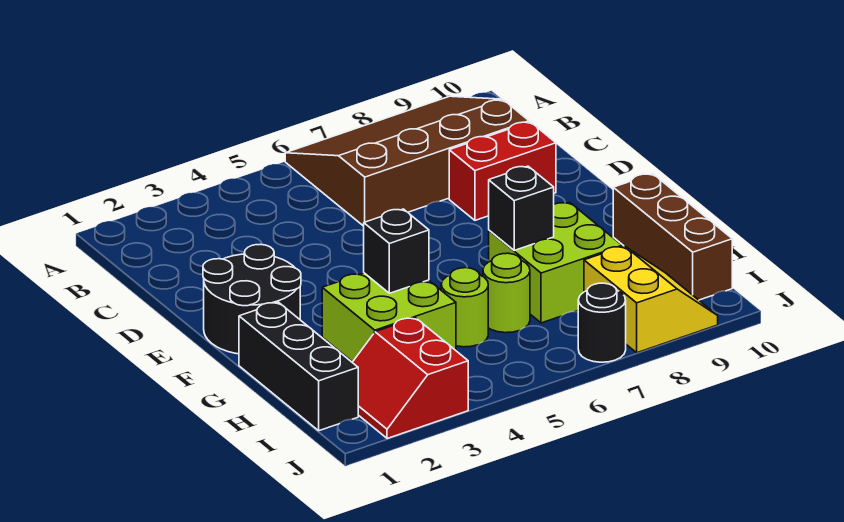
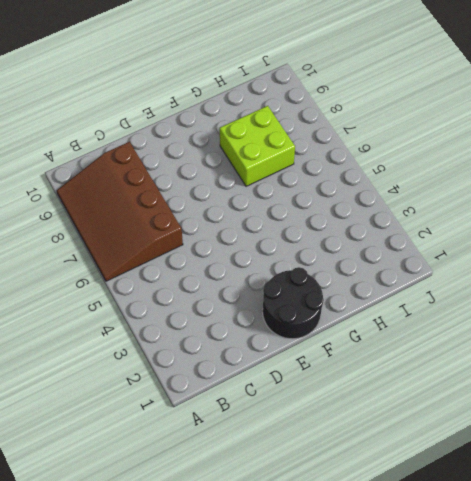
none -> red 1x2 brick [449,122,556,220]
none -> black 1x3 brick [239,302,358,431]
none -> lime 2x2 brick [322,273,456,362]

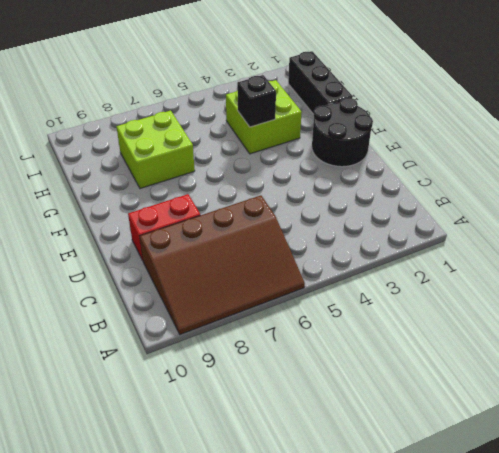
none -> brown 1x3 brick [613,174,732,300]
none -> lime 1x1 round brick [441,268,488,347]
none -> lime 1x1 round brick [483,253,530,333]

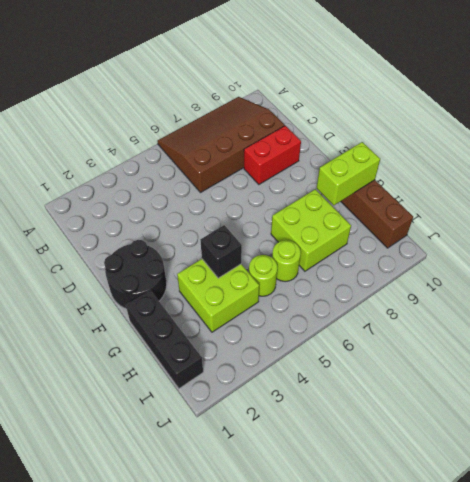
lime 1x2 brick [317,142,380,205] -> none
none -> red 2x2 slope [352,318,468,439]
none -> yellow 2x2 slope [584,246,718,353]
none -> black 1x1 round brick [578,283,626,362]

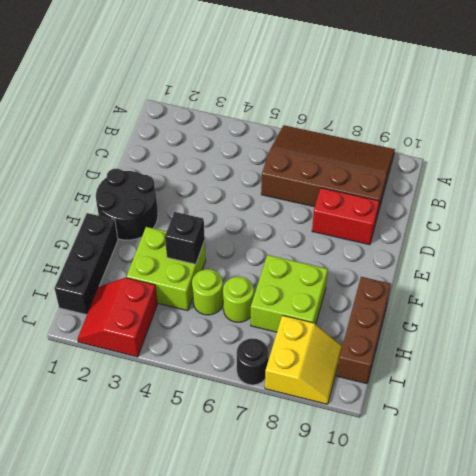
none -> black 1x1 brick [489,166,554,250]

